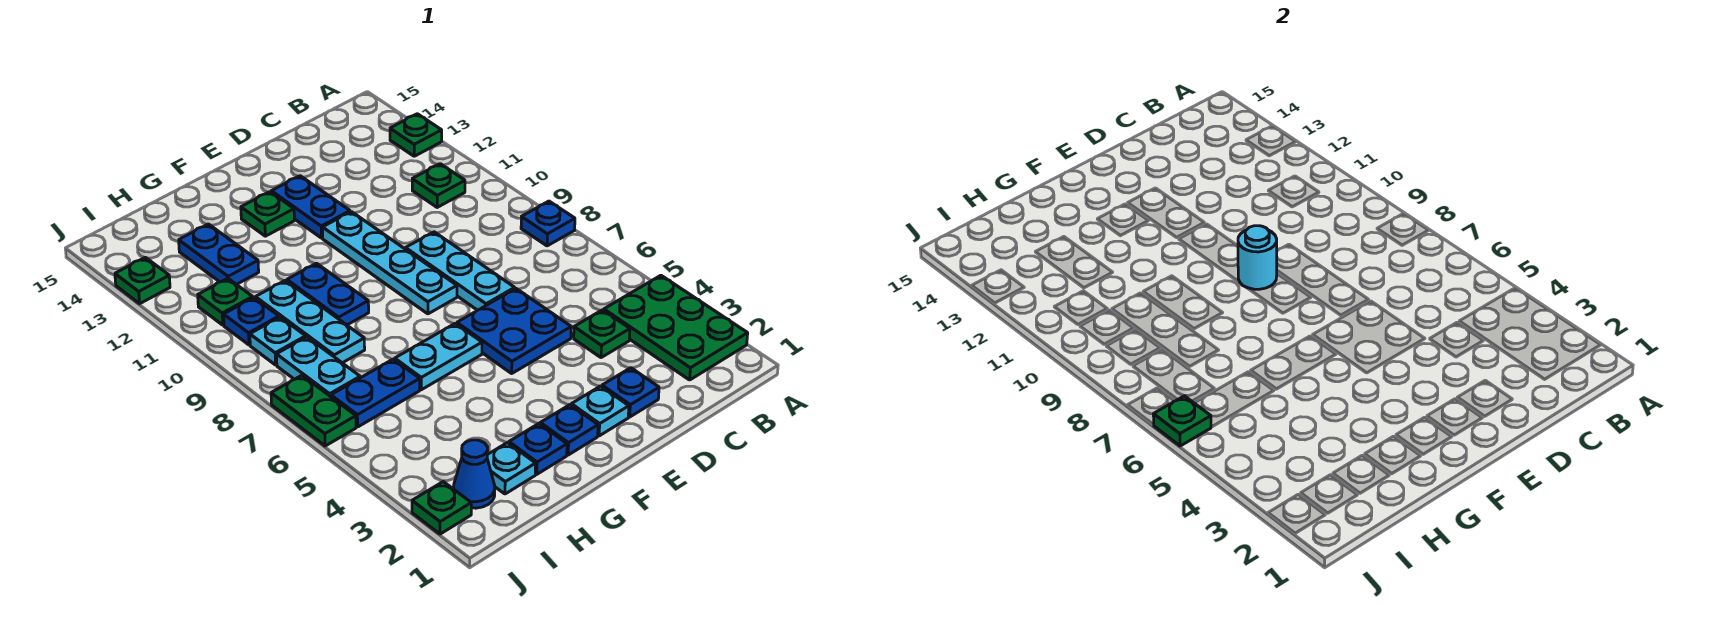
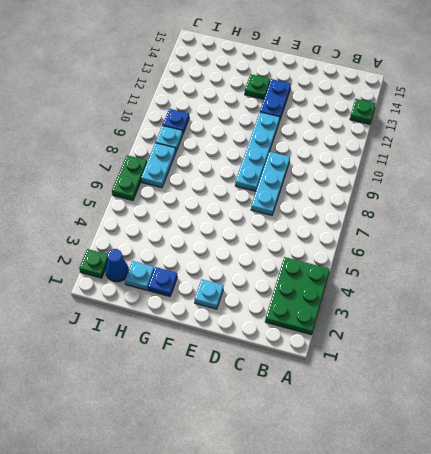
none -> blue 1x1 plate [521,201,575,246]
none -> green 1x1 plate [412,164,465,207]
none -> green 1x1 plate [574,310,630,358]
none -> blue 1x1 plate [602,368,659,417]

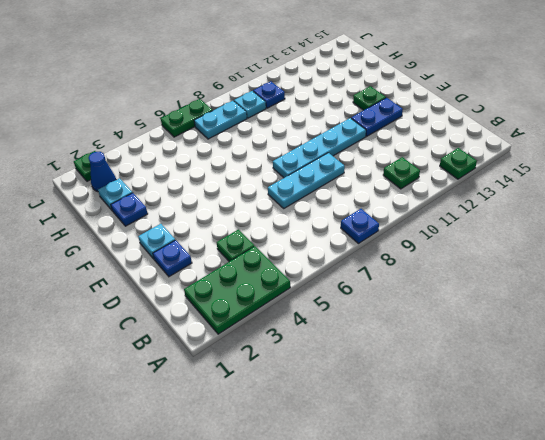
none -> blue 2x2 plate [457,289,571,373]
none -> blue 1x1 plate [540,405,598,455]
none -> cyan 1x2 plate [395,323,482,390]
none -> blue 1x2 plate [287,263,369,325]

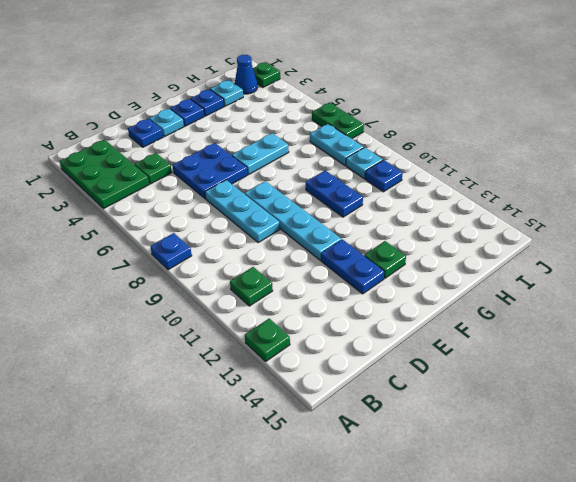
none -> blue 1x2 plate [331,359,420,427]
none -> cyan 1x3 plate [255,280,365,363]
none -> blue 1x2 plate [179,224,259,285]
none -> green 1x1 plate [198,278,253,325]

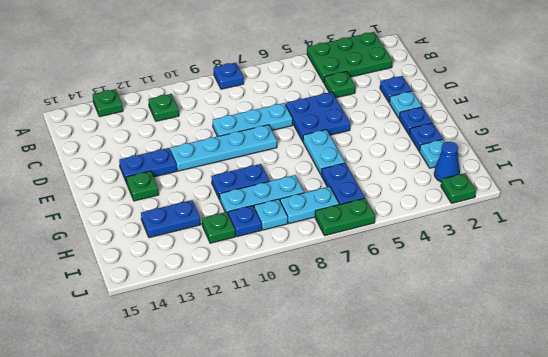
none -> green 1x1 plate [115,257,170,304]
none -> cyan 1x1 round brick [1238,226,1277,289]
none -> green 1x1 plate [1153,396,1211,446]

